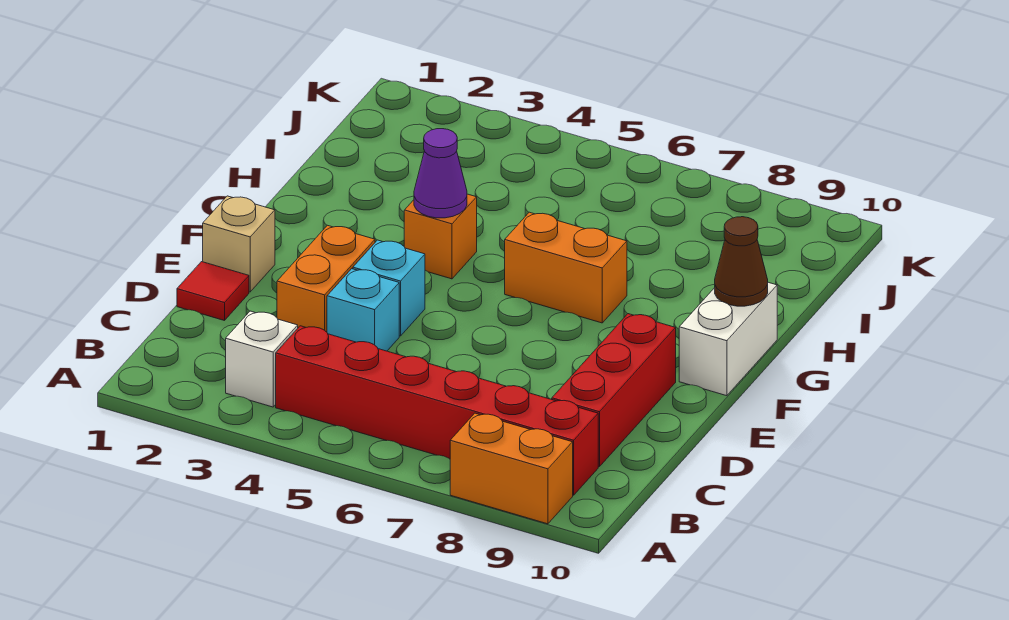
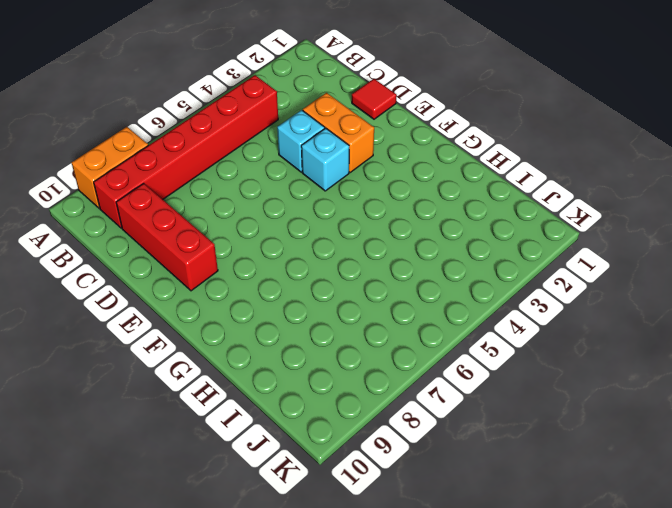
none -> white 1x1 brick [226,311,298,407]
none -> tan 1x1 brick [203,196,275,292]
none -> white 1x2 brick [679,282,777,396]

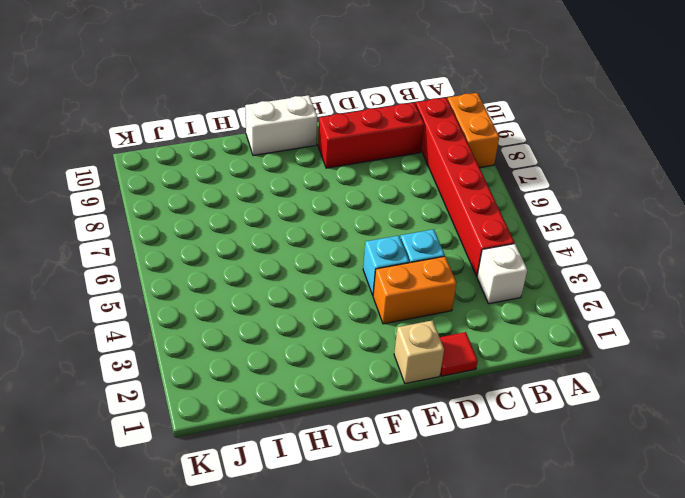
none -> orange 1x1 brick [404,194,477,279]
none -> orange 1x2 brick [505,212,627,323]
none -> purple 1x1 cone [414,129,467,218]

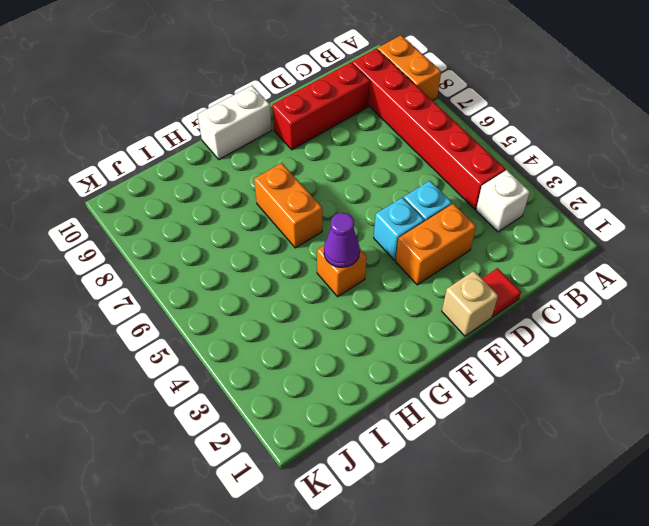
none -> brown 1x1 cone [715,217,768,306]

